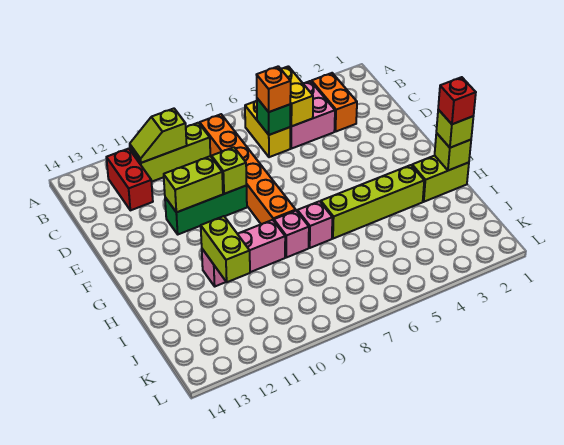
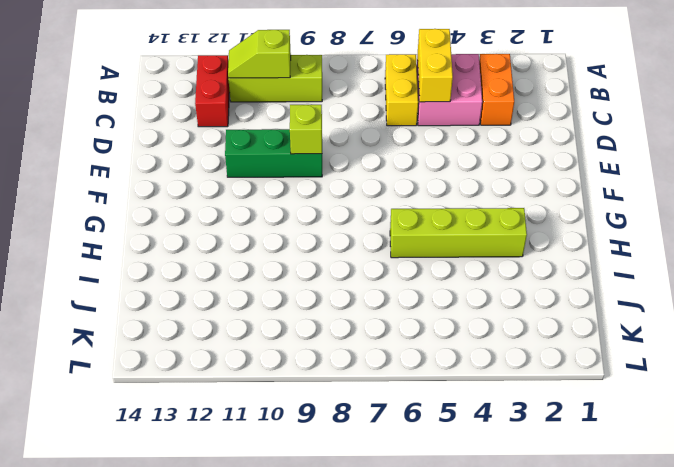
none -> orange 1x6 brick [200,114,296,224]
none -> lime 1x2 brick [412,156,469,202]
none -> pink 1x1 brick [297,201,332,248]

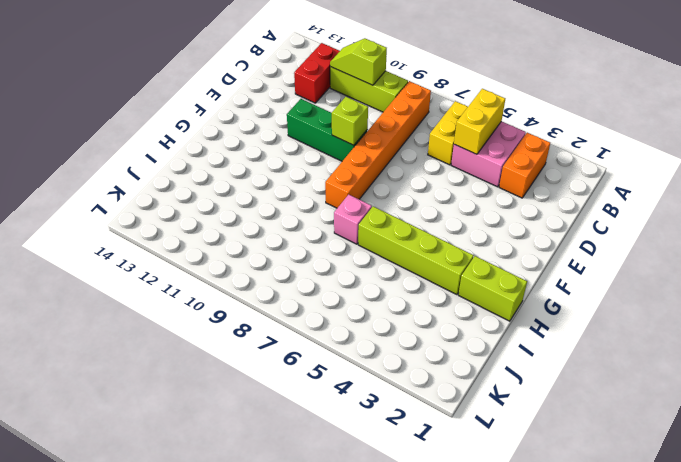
none -> pink 1x1 brick [274,211,309,257]
none -> pink 1x3 brick [202,220,285,286]
none -> green 1x1 brick [257,98,290,135]

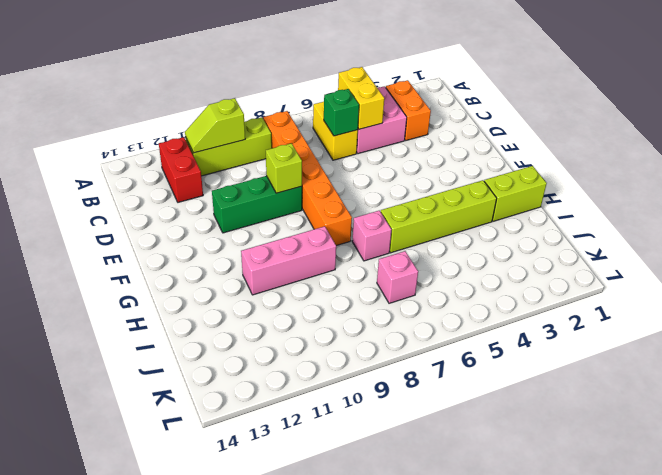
pink 1x1 brick [377,251,418,303] -> pink 1x1 brick moved to [274,211,309,257]
none -> lime 1x2 brick [164,156,223,212]
none -> lime 1x1 brick [435,133,471,170]
none -> lime 1x2 brick [201,216,250,282]

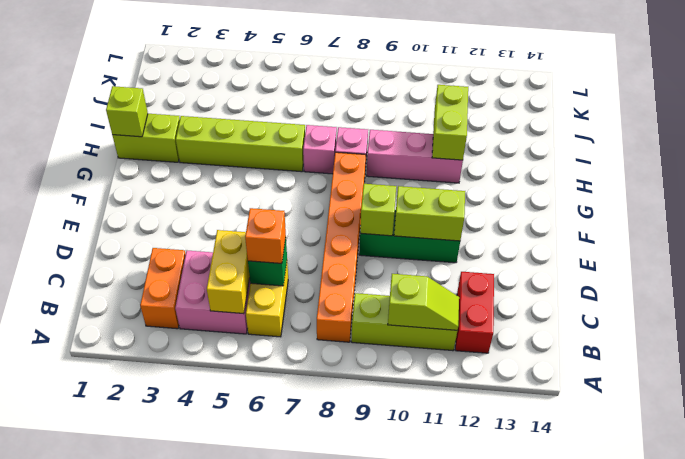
none -> lime 1x1 brick [436,110,473,148]
none -> red 1x1 brick [438,77,476,124]

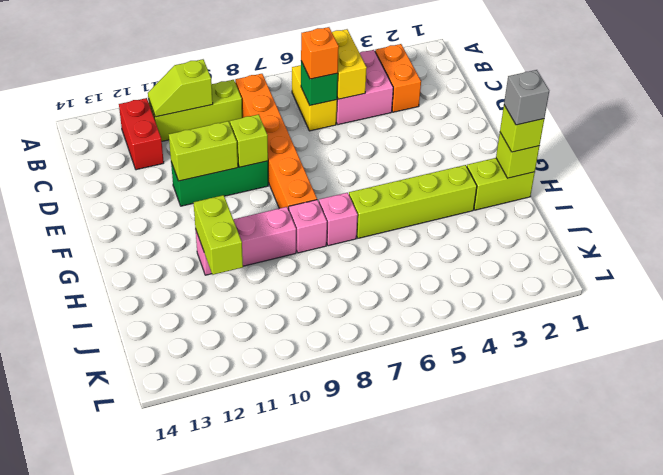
grey 1x1 brick [504,70,549,125] -> red 1x1 brick [438,77,476,124]

